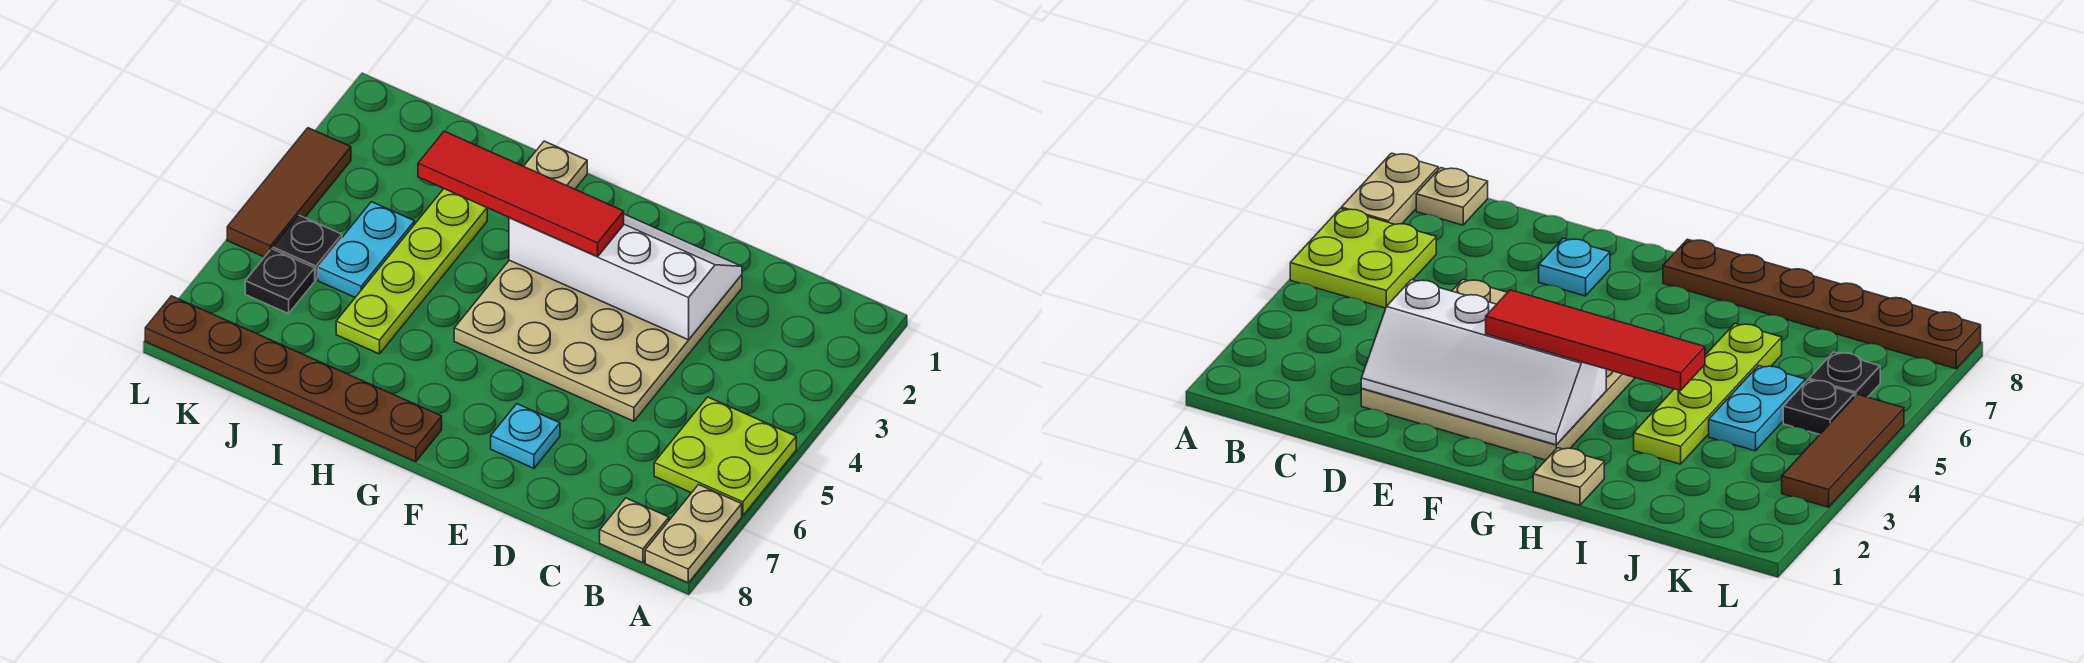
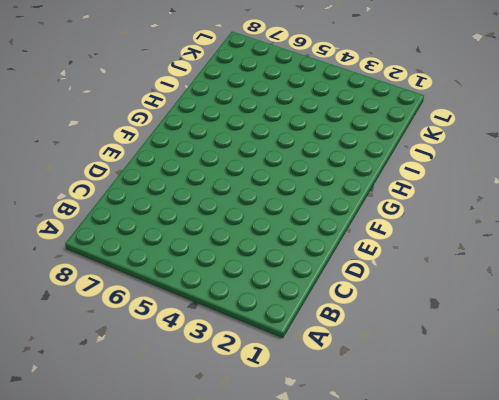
none -> lime 2x2 plate [654,397,796,516]
none -> tan 1x2 plate [645,485,742,583]
none -> tan 1x1 plate [600,498,669,563]

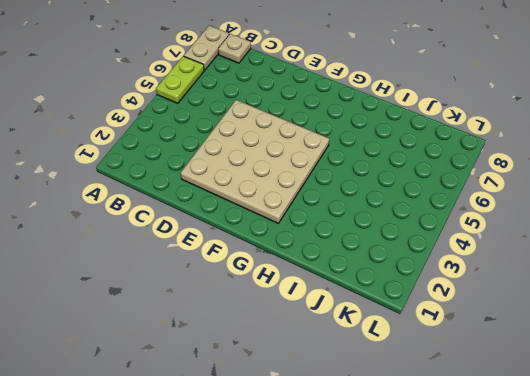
lime 1x2 plate [156,56,204,103] -> lime 2x2 plate [654,397,796,516]
none -> cyan 1x1 plate [491,404,560,468]
none -> brown 1x6 plate [145,296,442,462]
none -> tan 1x1 plate [524,141,587,189]

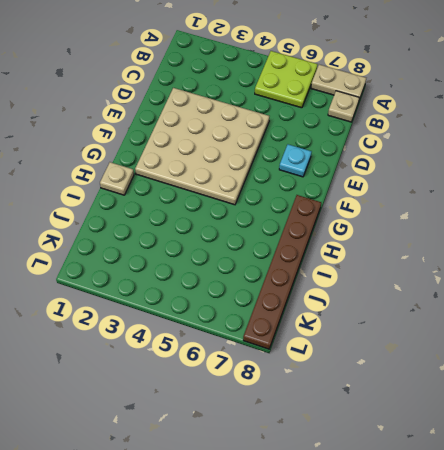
none -> lime 1x4 plate [336,189,487,354]
none -> cyan 1x2 plate [318,202,415,297]
none -> black 1x1 plate [273,215,342,280]

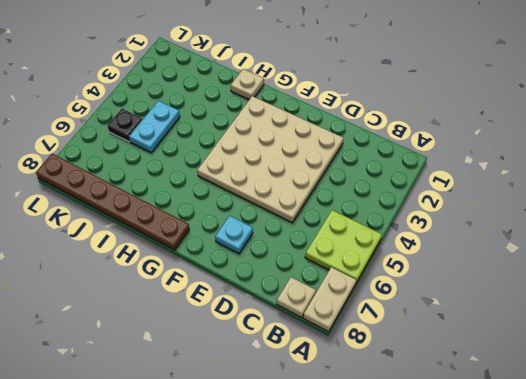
none -> lime 1x4 plate [336,189,487,354]
none -> black 1x1 plate [245,249,315,314]
none -> brown 1x3 tile [227,128,351,257]

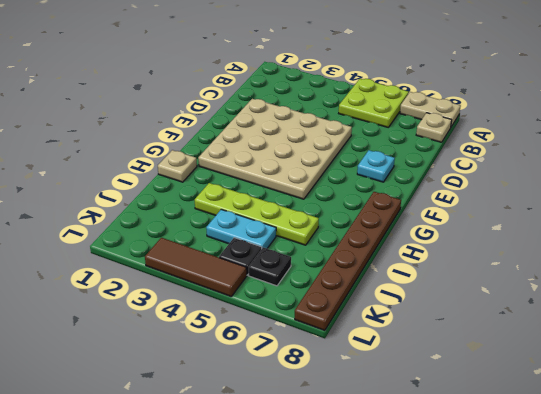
none -> white 2x4 slope [509,214,742,340]
none -> red 1x4 tile [418,131,624,257]

